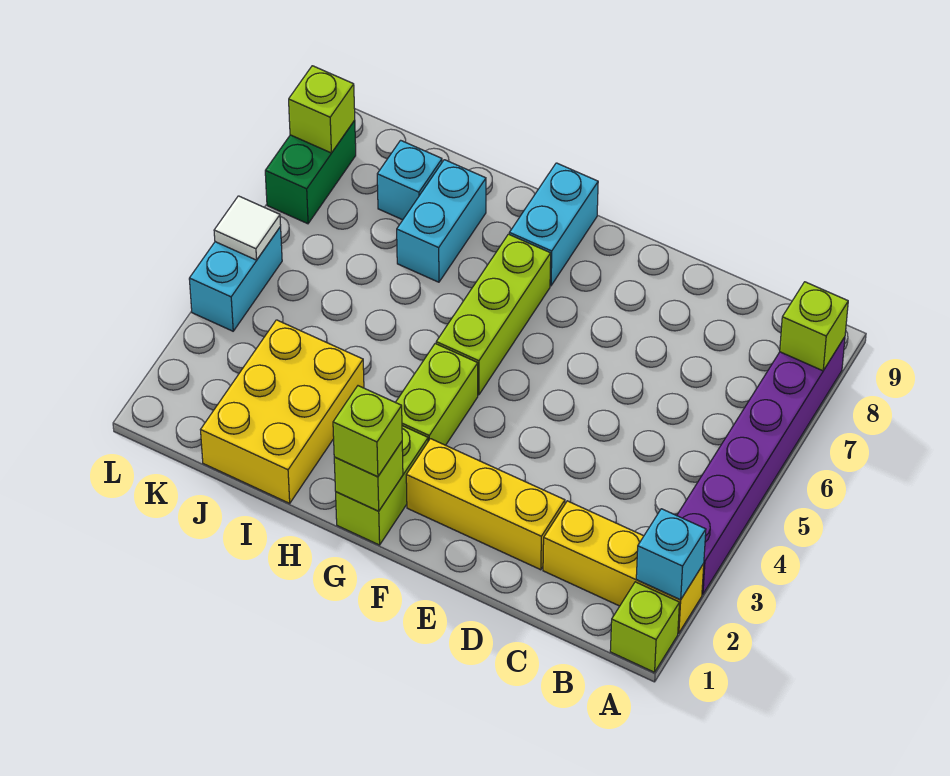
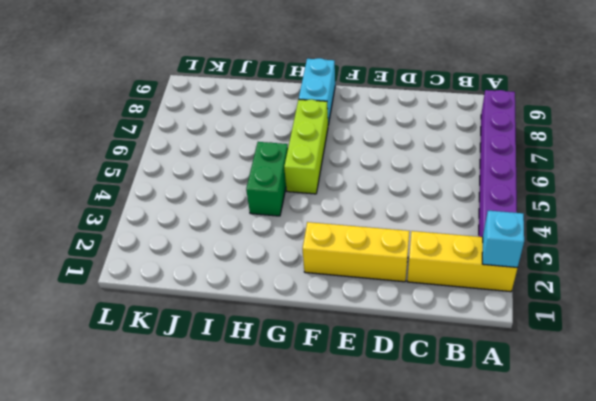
green 1x2 brick [246,142,288,216] -> green 1x2 brick moved to [265,120,356,224]
none -> lime 1x1 brick [610,582,679,672]
none -> lime 1x2 brick [336,426,428,545]
none -> lime 1x2 brick [396,344,478,445]

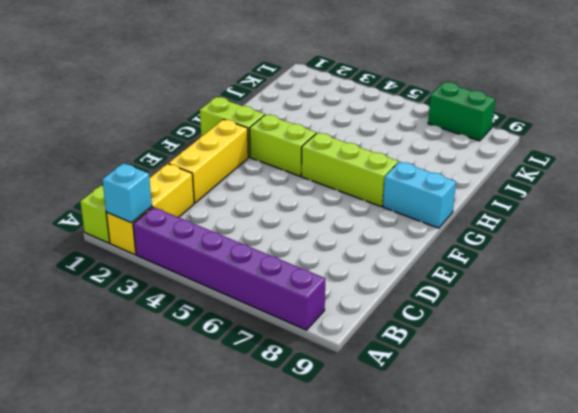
none -> yellow 2x3 brick [201,320,364,503]
none -> cyan 1x2 brick [397,160,486,282]
none -> cyan 1x1 brick [377,140,442,220]

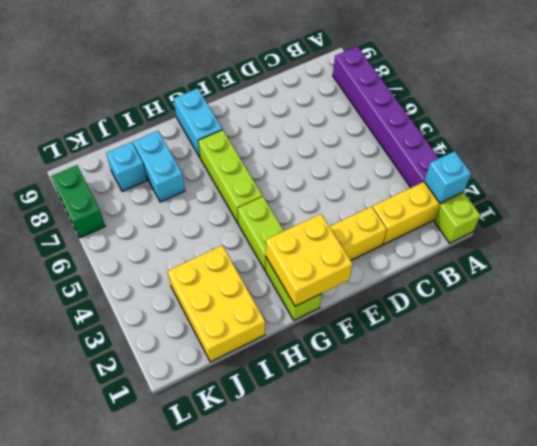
yellow 2x2 brick [266,214,353,306] -> lime 1x1 brick [334,442,403,511]
none -> cyan 1x2 brick [189,227,282,331]
none -> lime 1x1 brick [780,282,848,371]
none -> white 1x1 tile [214,196,281,260]

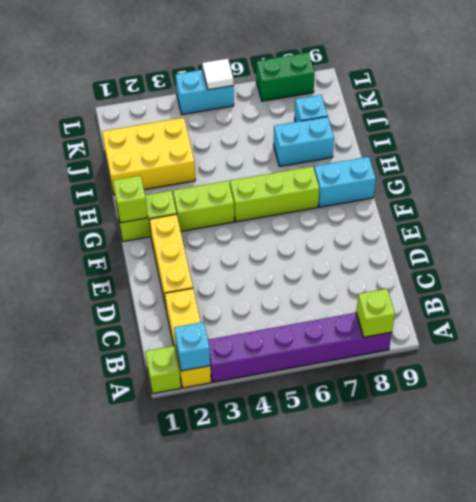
none -> lime 1x1 brick [289,66,355,153]
none -> lime 1x1 brick [333,386,402,477]

